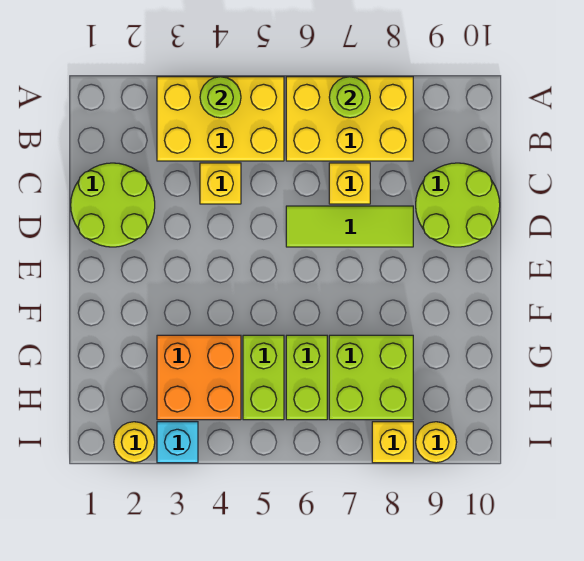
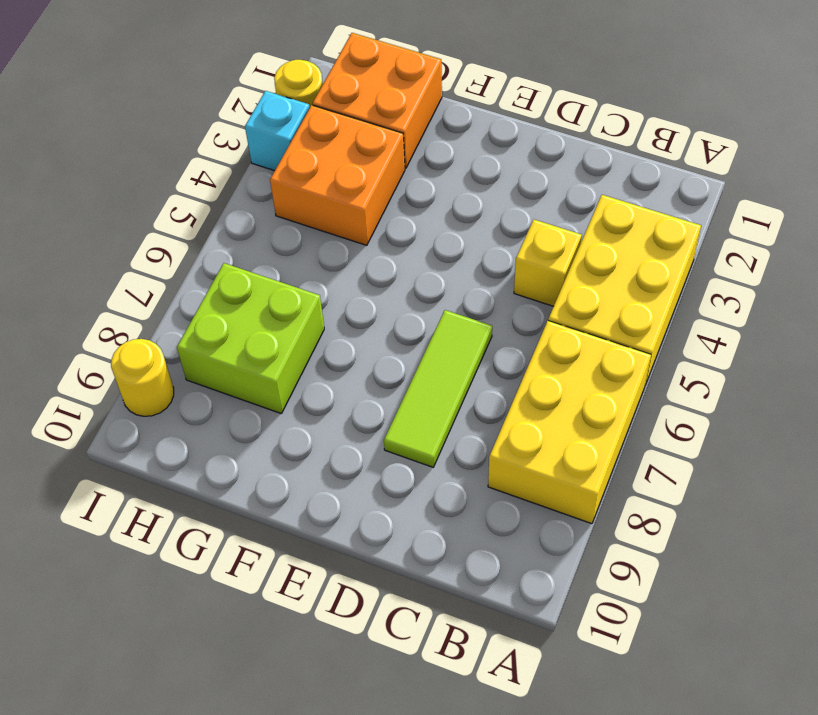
orange 2x2 brick [312,33,442,168] -> none
none -> lime 2x2 round brick [71,163,155,247]
none -> yellow 1x1 brick [329,163,370,204]
none -> lime 2x2 round brick [416,163,500,247]

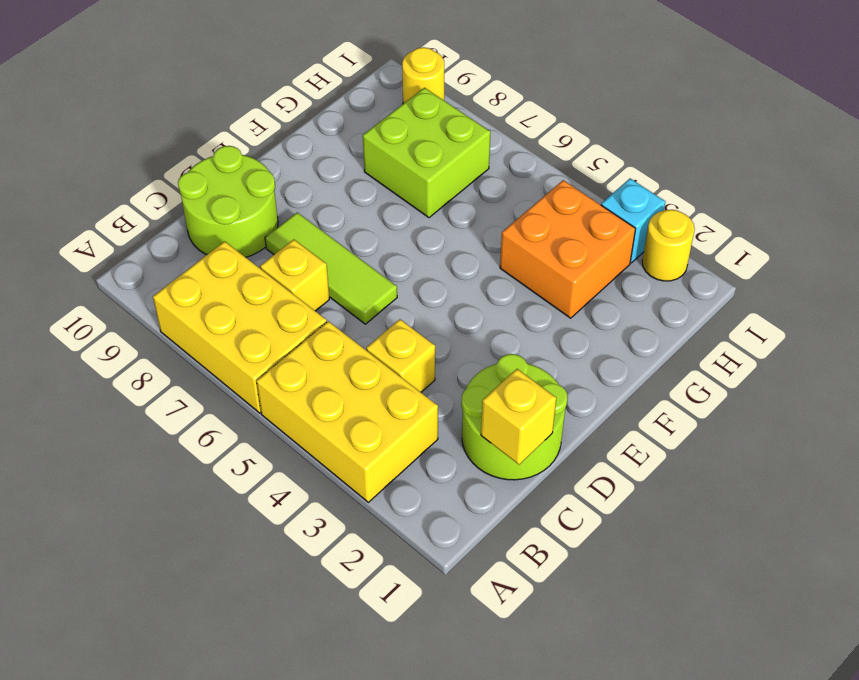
yellow 1x1 brick [481,369,556,465] -> yellow 1x1 brick moved to [372,422,413,463]
none -> lime 1x2 brick [243,335,284,420]
none -> lime 1x2 brick [286,335,327,420]
none -> lime 1x1 round brick [200,77,241,118]

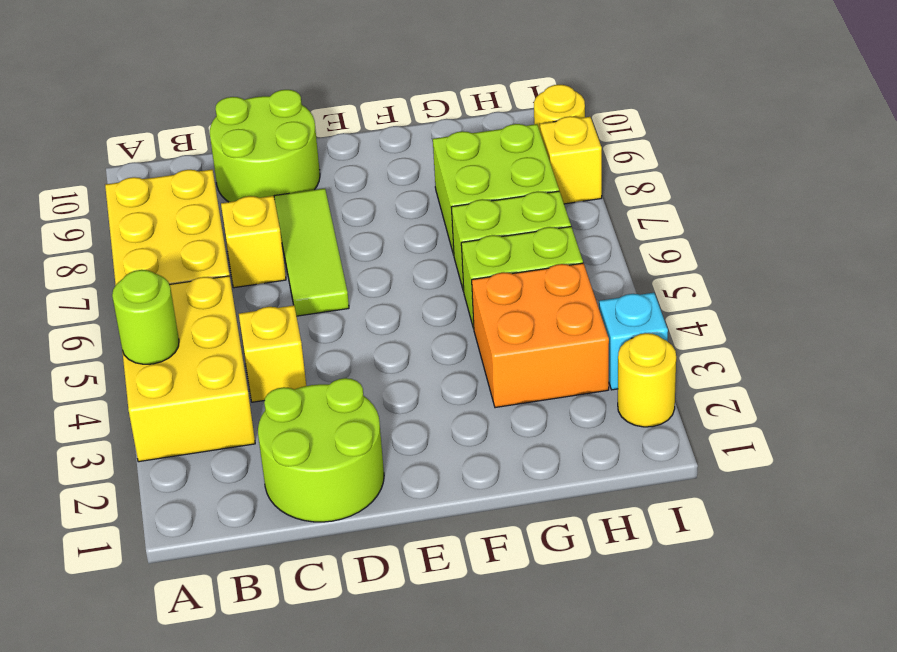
none -> lime 1x1 round brick [329,77,370,118]

